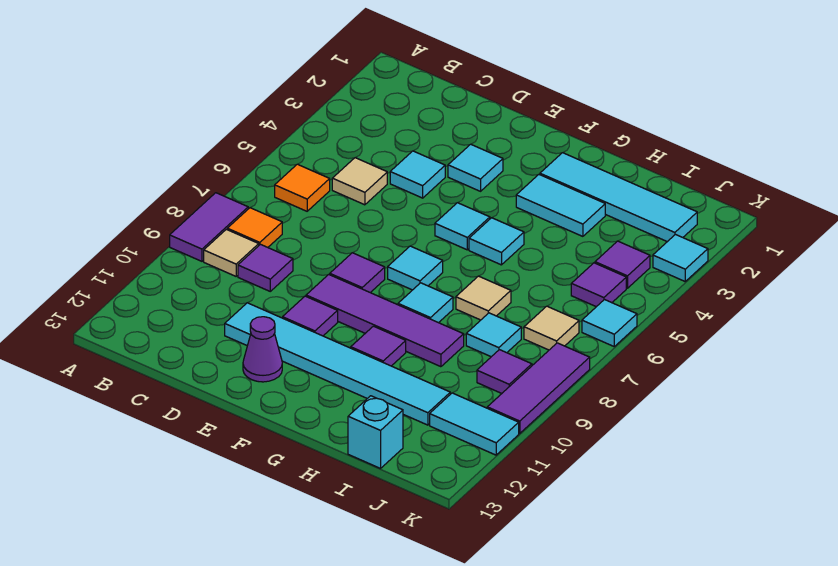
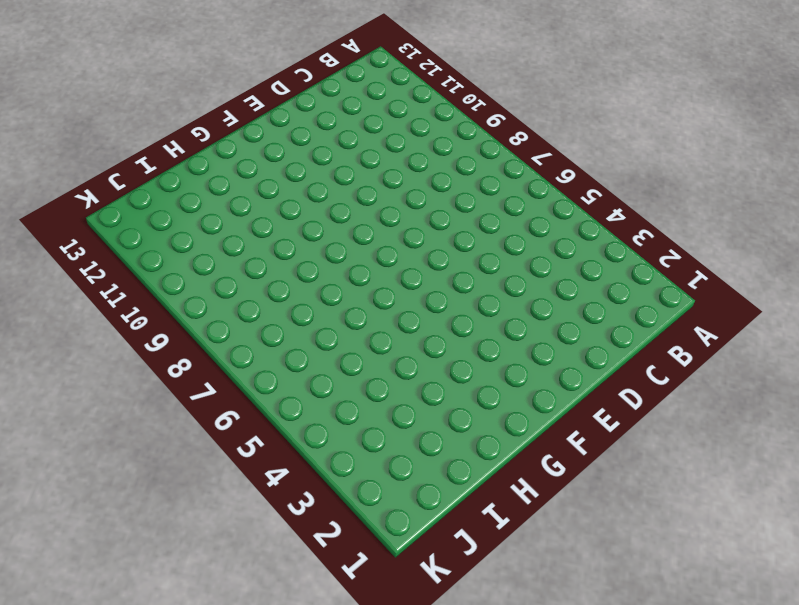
none -> purple 1x2 tile [170,193,248,261]
none -> orange 1x1 tile [275,164,330,211]
none -> orange 1x1 tile [227,208,282,247]
none -> tan 1x1 tile [204,229,259,276]

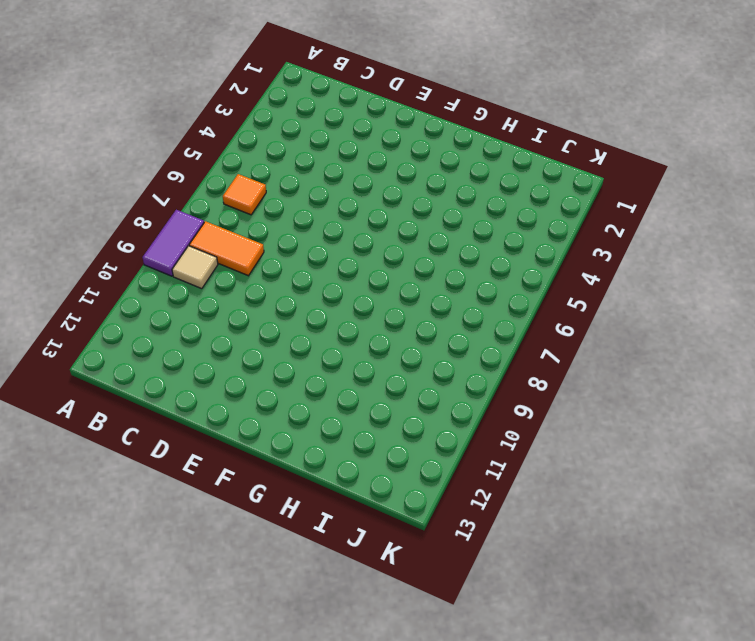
orange 1x2 tile [189,221,264,276] -> orange 1x1 tile [227,208,282,247]
none -> tan 1x1 tile [332,158,387,205]
none -> purple 1x1 tile [238,245,293,291]
none -> cyan 1x1 tile [390,151,445,198]
none -> cyan 1x6 tile [225,303,450,425]

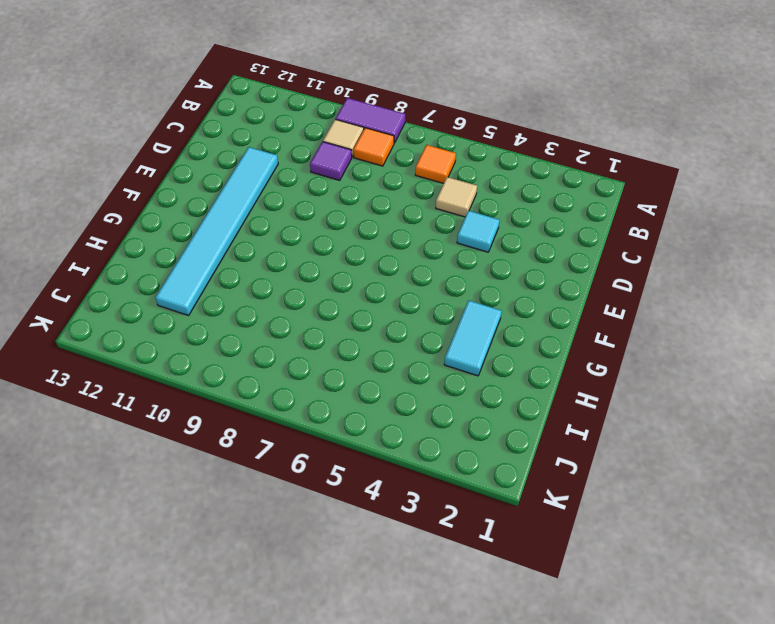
none -> cyan 1x1 tile [448,144,503,191]
none -> purple 1x1 tile [329,253,385,293]
none -> purple 1x4 tile [306,275,464,367]
none -> purple 1x1 tile [283,296,338,336]

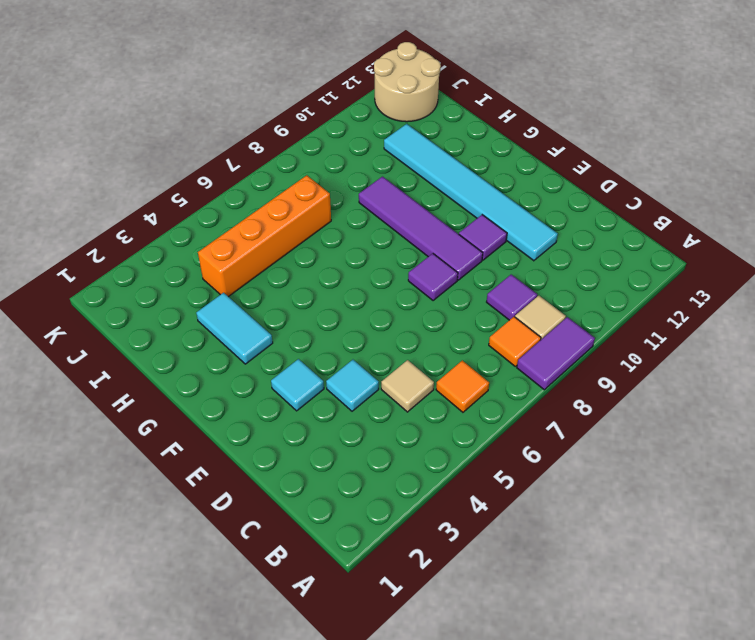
orange 1x4 brick [198,175,331,297] -> none
tan 2x2 round brick [374,42,441,122] -> none
none -> purple 1x1 cone [243,317,282,382]
none -> cyan 1x1 tile [435,203,490,250]
none -> cyan 1x1 tile [388,246,443,290]
none -> cyan 1x4 tile [540,153,697,242]

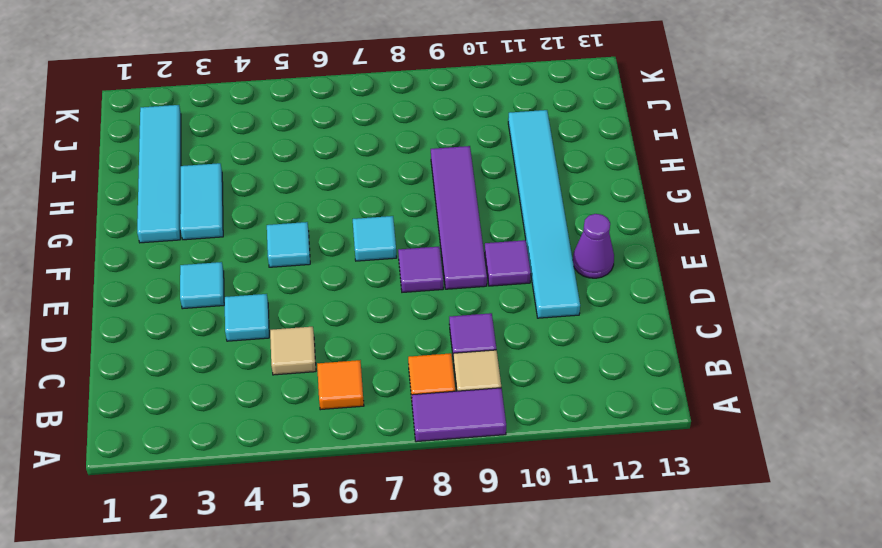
none -> cyan 1x1 tile [469,218,524,265]
none -> cyan 1x1 tile [398,283,453,323]
none -> purple 1x1 tile [351,326,406,366]
none -> tan 1x1 tile [456,276,511,320]

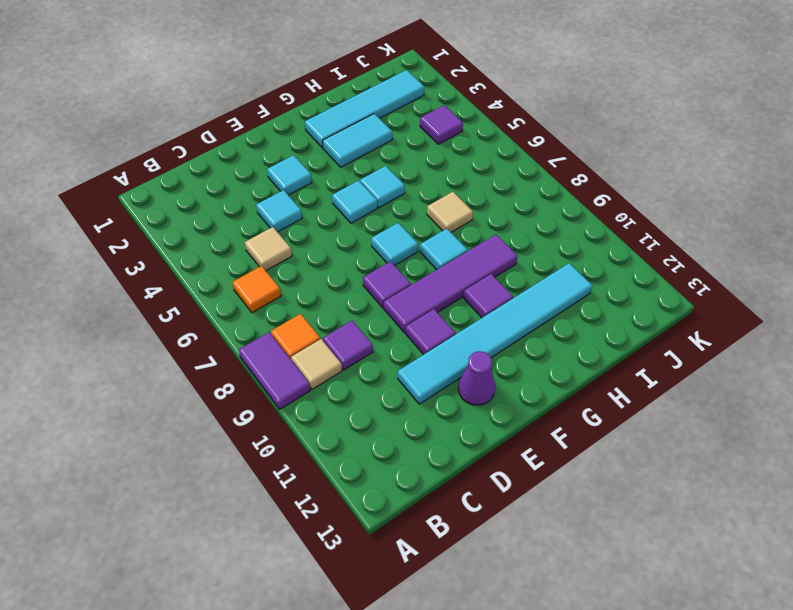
none -> cyan 1x1 tile [466,313,521,357]
none -> cyan 1x1 brick [348,396,403,468]
none -> purple 1x1 tile [571,263,626,307]
none -> tan 1x1 tile [524,306,579,350]

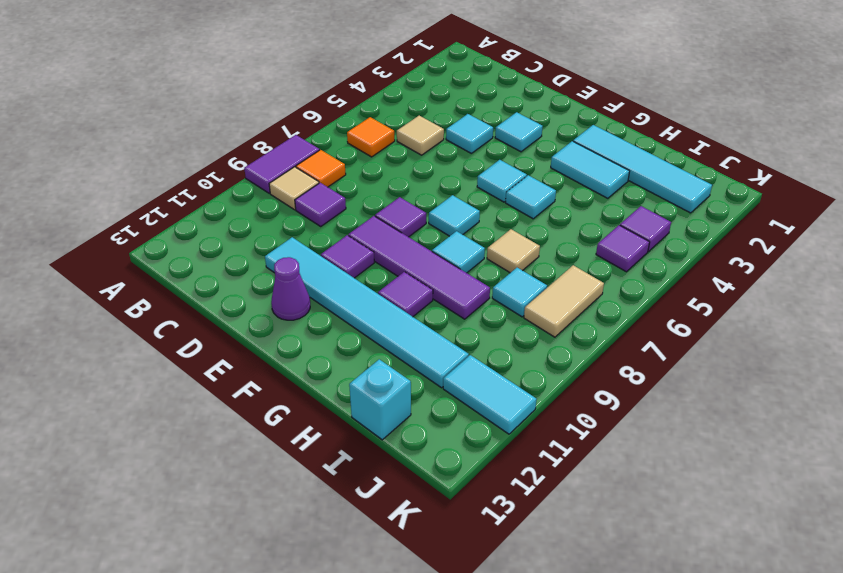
tan 1x2 tile [524,265,604,337] -> tan 1x1 tile [524,306,579,350]
none -> purple 1x1 tile [477,350,532,393]
none -> cyan 1x1 tile [653,235,708,281]
none -> cyan 1x1 tile [582,300,637,346]
none -> purple 1x3 tile [487,343,590,433]

